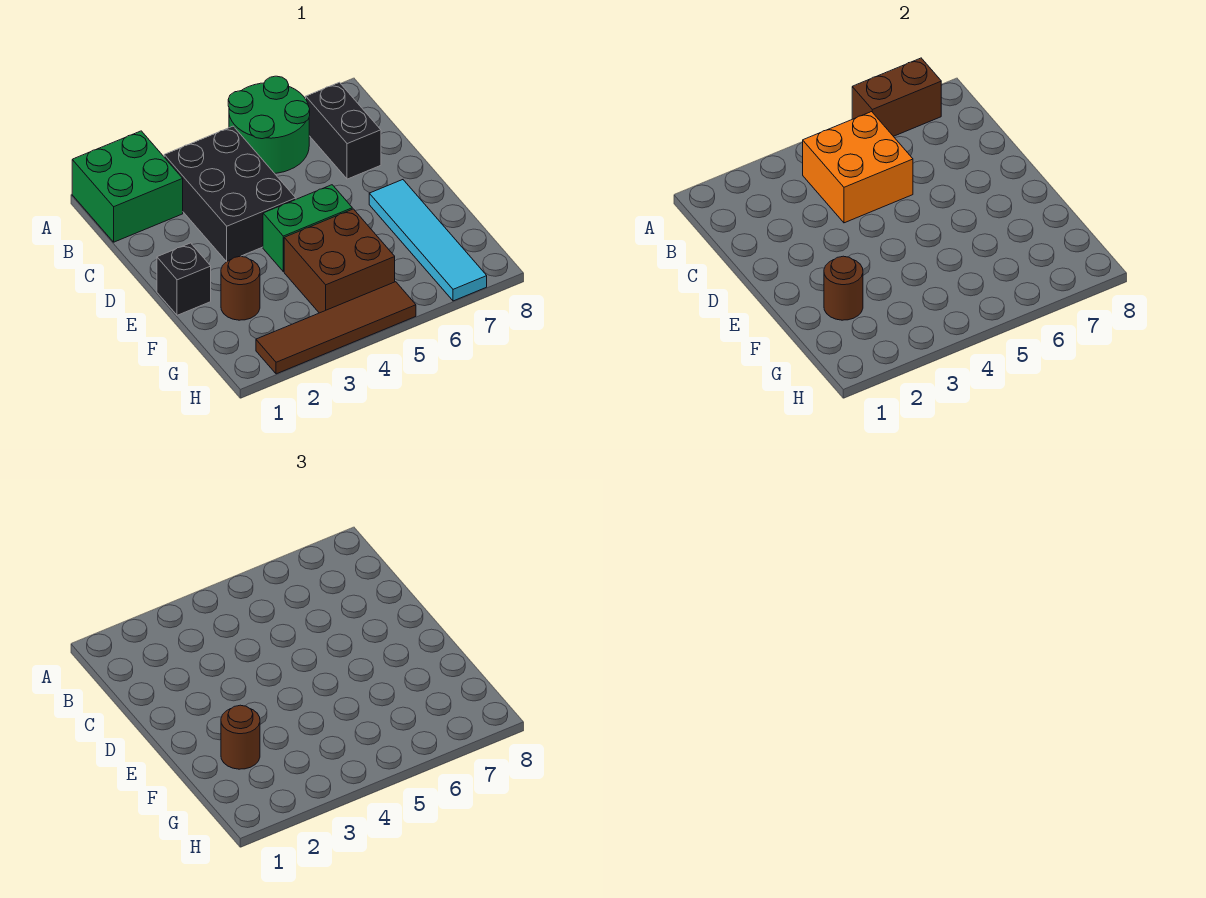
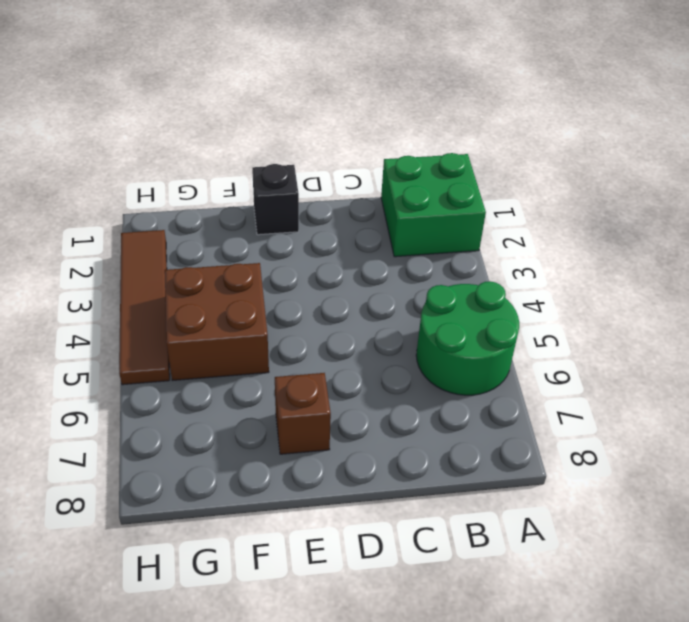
brown 1x1 brick [275,373,331,454] -> cyan 1x4 tile [369,180,487,301]
none -> black 2x3 brick [164,126,296,262]
none -> black 1x2 brick [306,82,381,179]
none -> green 1x2 brick [263,185,352,272]

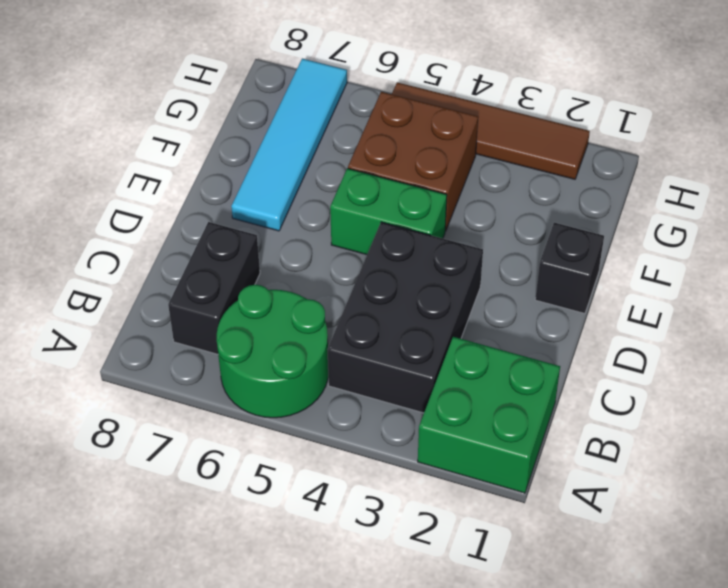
none -> brown 1x1 round brick [221,256,260,320]
none -> brown 1x2 brick [852,58,941,136]
none -> orange 2x2 brick [803,112,913,223]

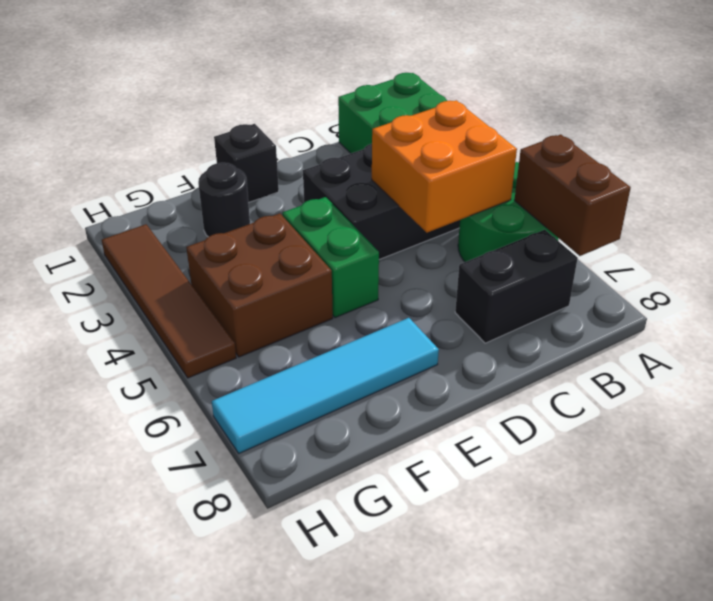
black 1x1 round brick [198,163,250,237] -> brown 1x1 round brick [221,256,260,320]
none -> brown 1x1 round brick [824,256,863,320]
none -> brown 1x1 round brick [221,705,260,769]

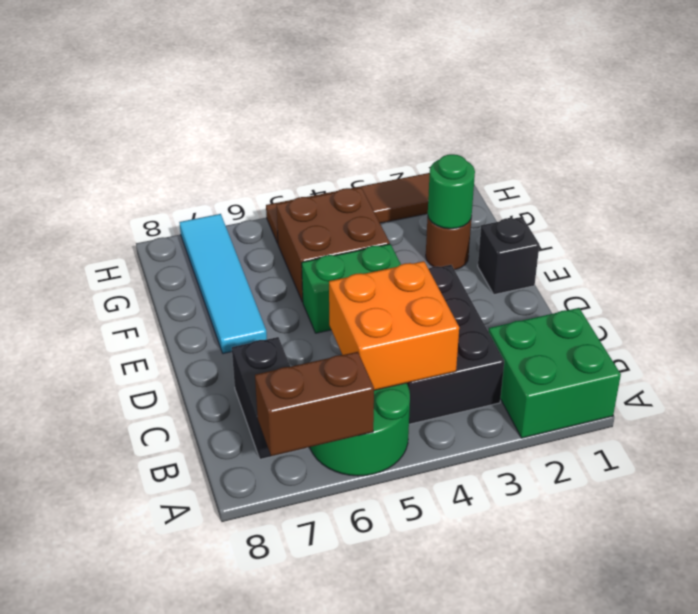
green 1x1 round brick [428,154,475,229] -> brown 1x1 round brick [824,256,863,320]
none -> brown 1x1 round brick [221,705,260,769]

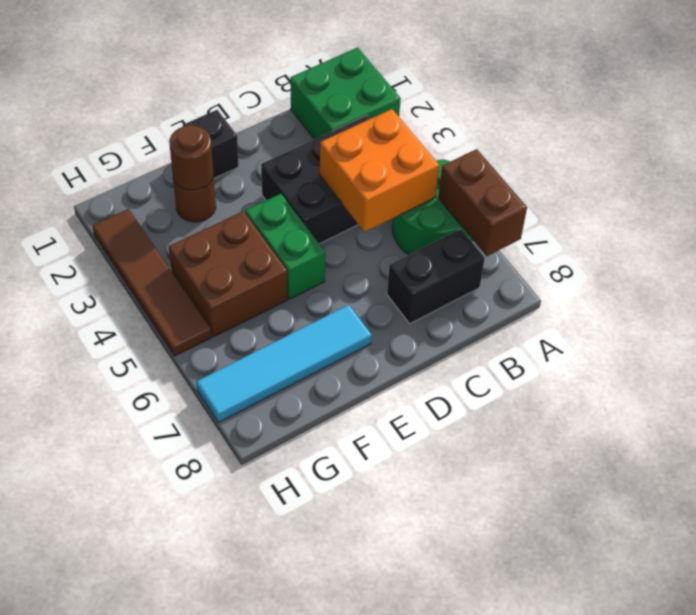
none -> brown 1x1 round brick [221,705,260,769]

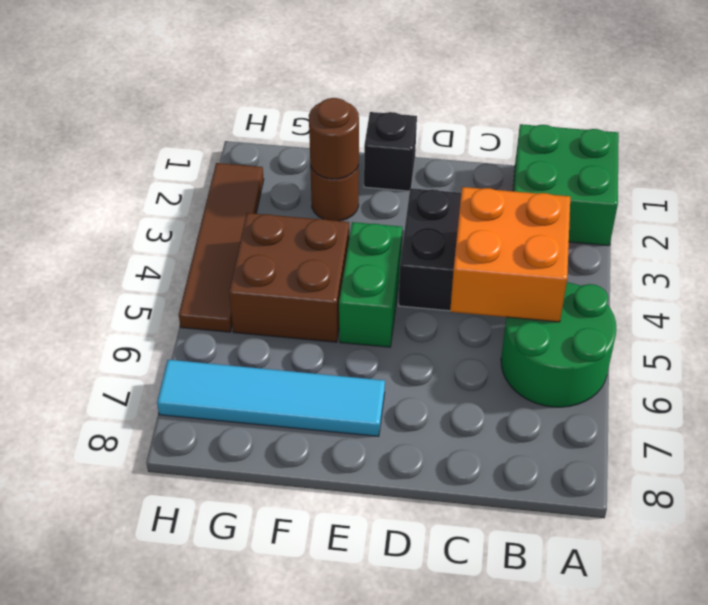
none -> black 1x2 brick [306,82,381,179]
none -> brown 1x2 brick [852,58,941,136]
none -> brown 1x1 round brick [221,705,260,769]

